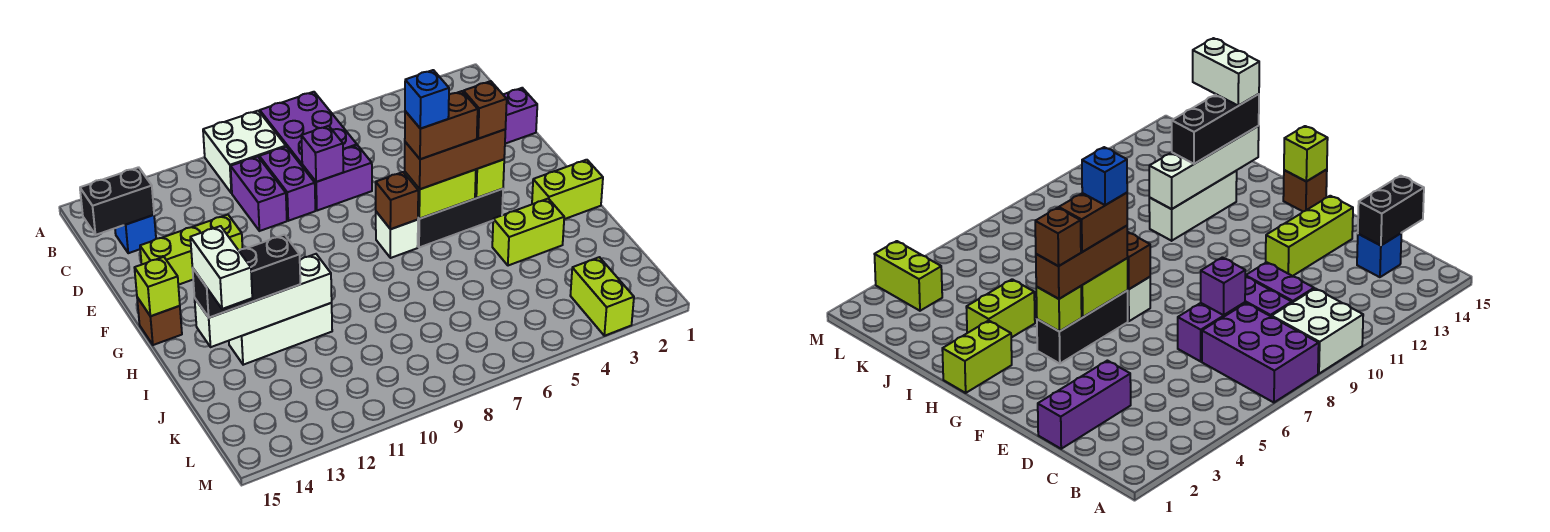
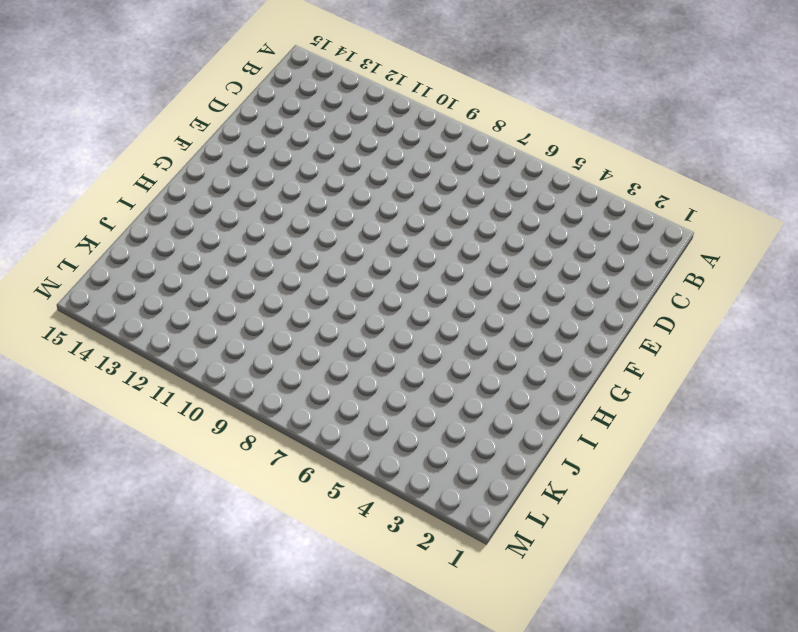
none -> purple 2x3 brick [260,92,357,166]
none -> white 2x2 brick [203,111,286,193]
none -> purple 1x2 brick [259,147,315,221]

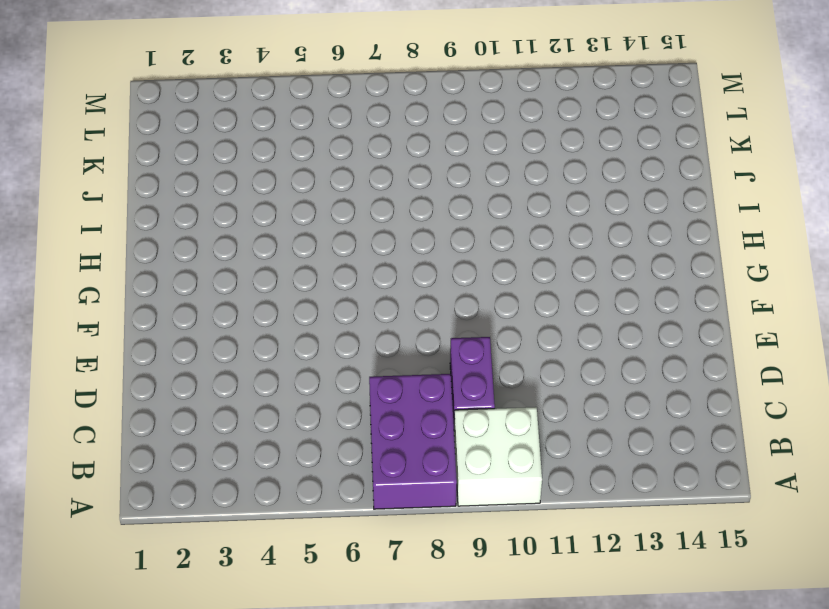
none -> purple 1x2 brick [231,157,287,231]
none -> blue 1x1 brick [115,215,156,253]
none -> purple 1x3 brick [503,88,537,144]

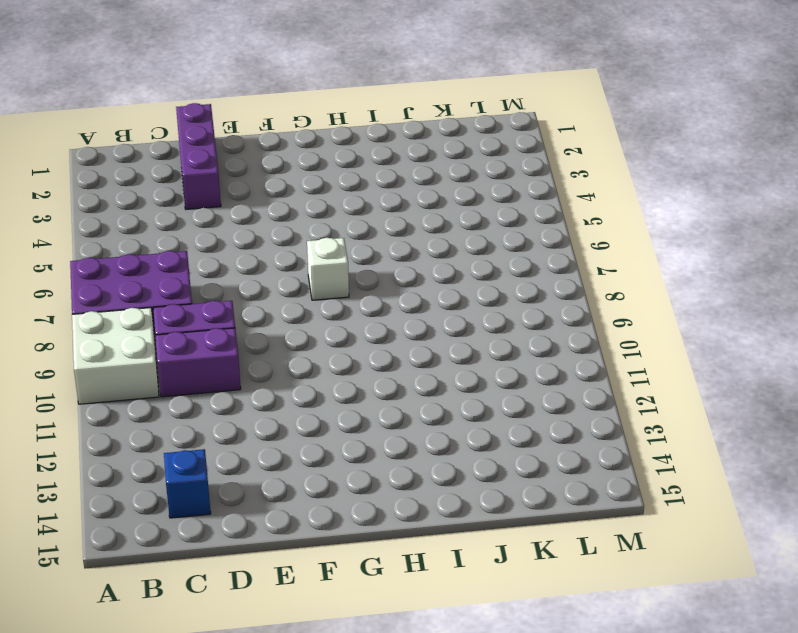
none -> purple 1x2 brick [302,145,372,211]
none -> lime 1x3 brick [140,215,243,285]
none -> black 1x3 brick [418,189,503,247]

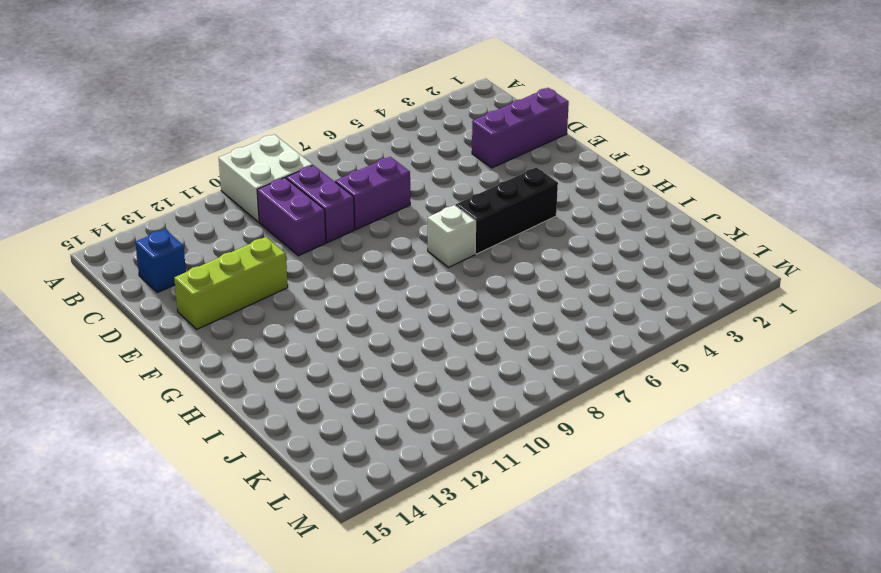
none -> purple 2x3 brick [260,92,357,166]
none -> brown 1x1 brick [137,297,182,345]
none -> lime 1x2 brick [532,160,603,219]

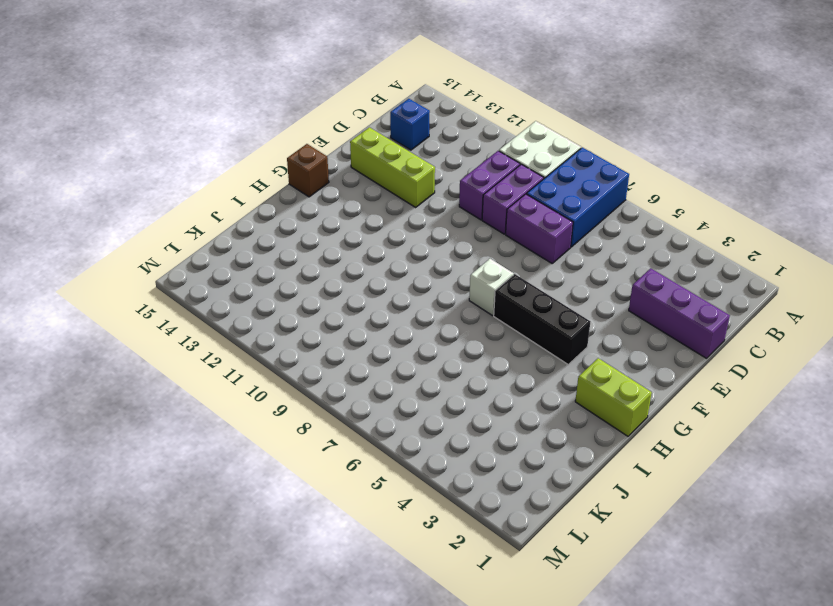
blue 2x3 brick [527,147,629,247] -> purple 2x3 brick [260,92,357,166]
none -> lime 1x2 brick [492,199,564,266]
none -> white 1x3 brick [229,303,332,365]
none -> lime 1x2 brick [570,257,634,336]

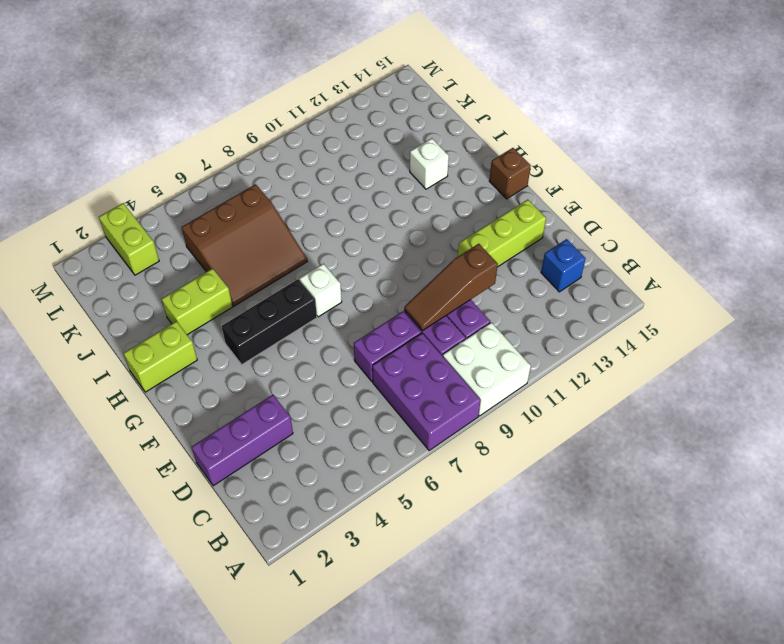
brown 1x3 slope [404,244,498,331] -> none
brown 3x3 slope [182,184,307,306] -> none
white 1x1 brick [410,138,449,189] -> white 1x3 brick [229,303,332,365]
none -> black 1x2 brick [80,167,154,235]
none -> purple 1x1 brick [301,126,343,182]
none -> lime 1x1 brick [475,159,504,198]

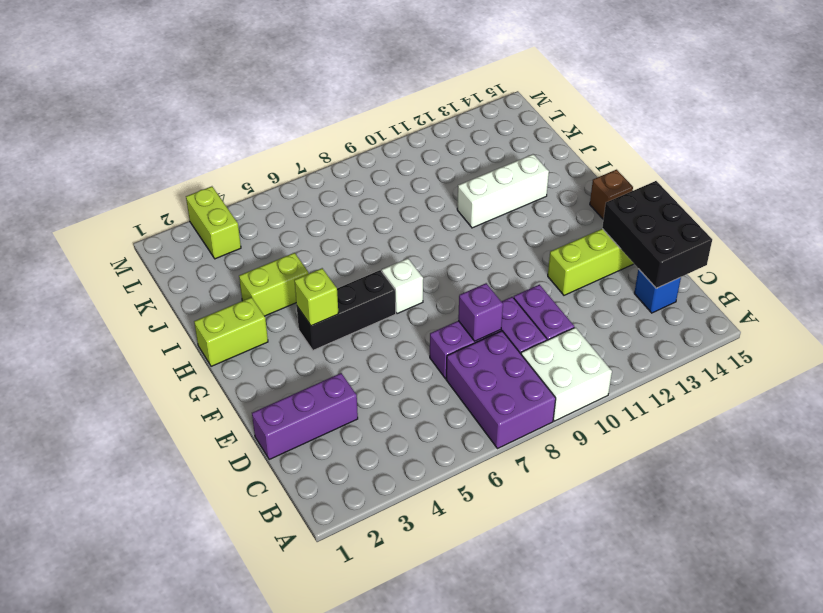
black 2x3 brick [602,181,712,288] -> black 1x2 brick [80,167,154,235]
none -> lime 1x2 brick [405,170,476,219]
none -> brown 1x1 brick [376,172,418,229]
none -> lime 1x1 brick [135,257,180,316]

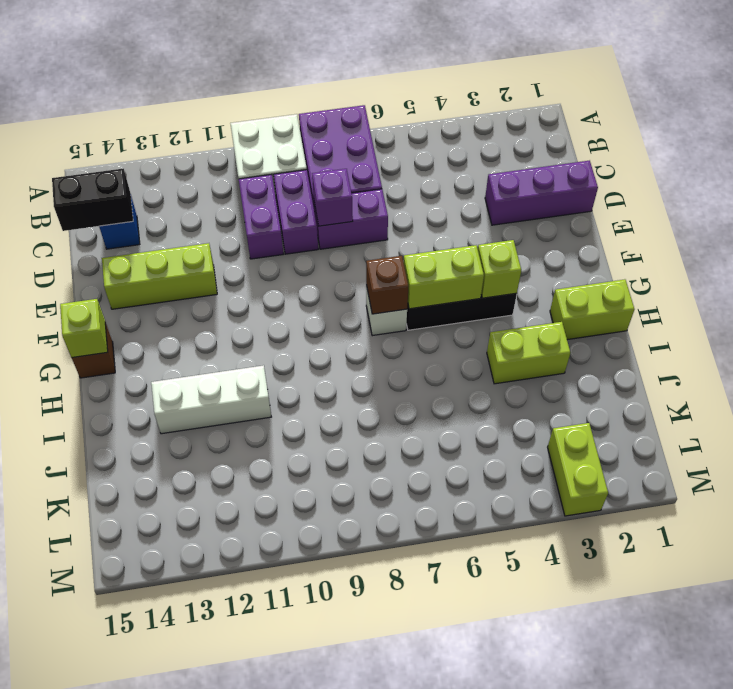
none -> white 1x4 brick [195,254,332,347]
none -> brown 1x3 brick [405,130,505,189]
none -> black 1x3 brick [193,235,300,318]

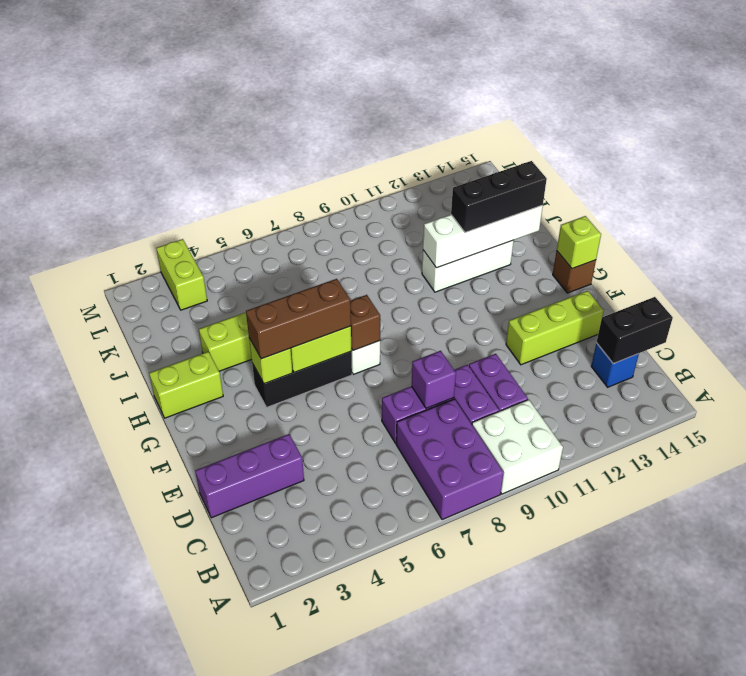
none -> brown 1x1 brick [463,81,507,139]
none -> brown 1x2 brick [405,91,478,159]
none -> white 1x2 brick [190,226,252,309]

